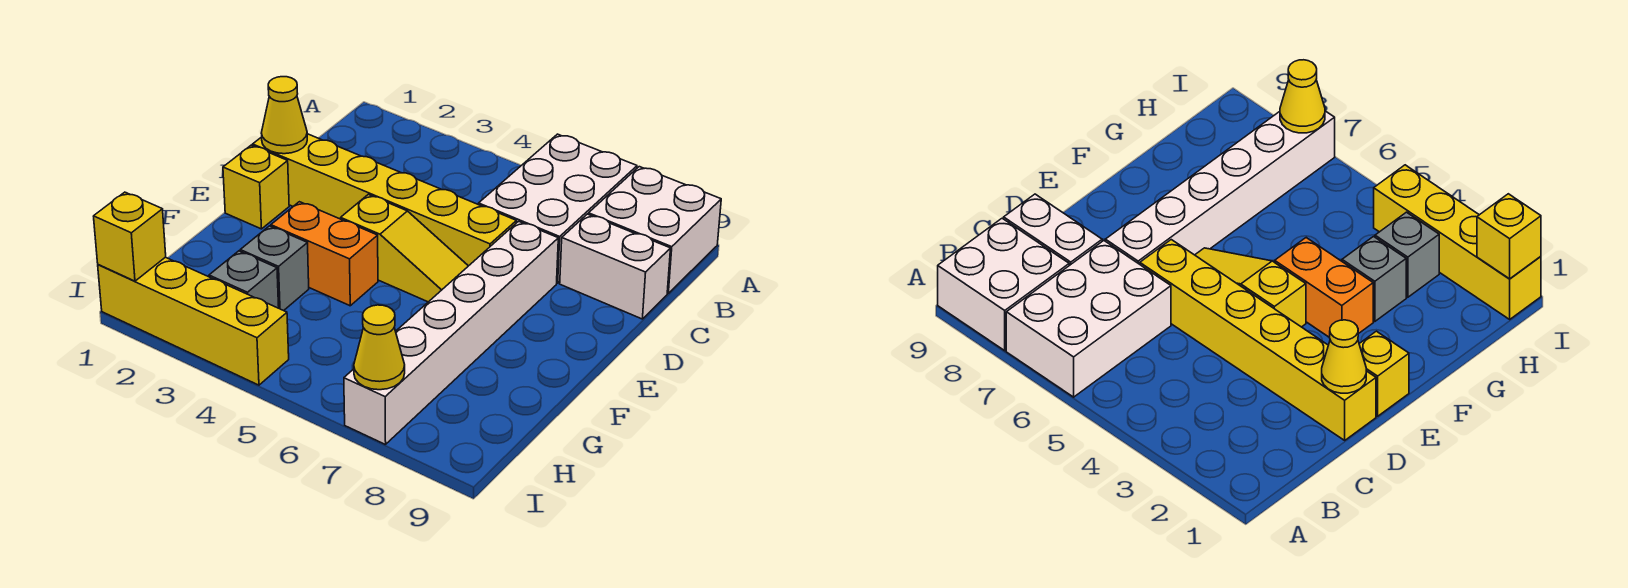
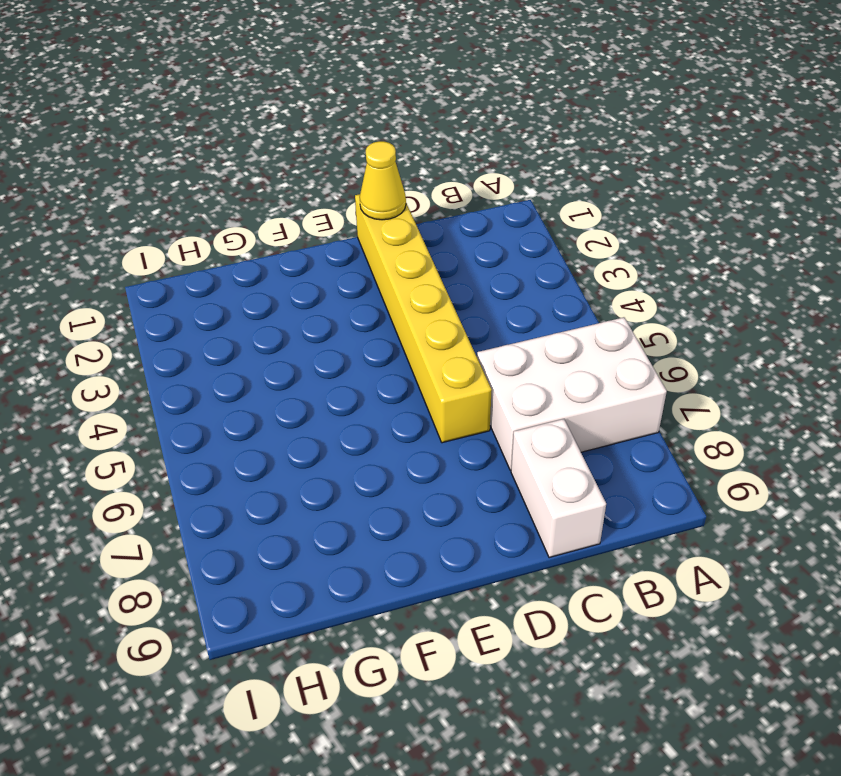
none -> white 2x2 brick [588,167,721,293]
none -> white 1x6 brick [344,221,558,445]
none -> yellow 1x1 brick [223,145,289,229]

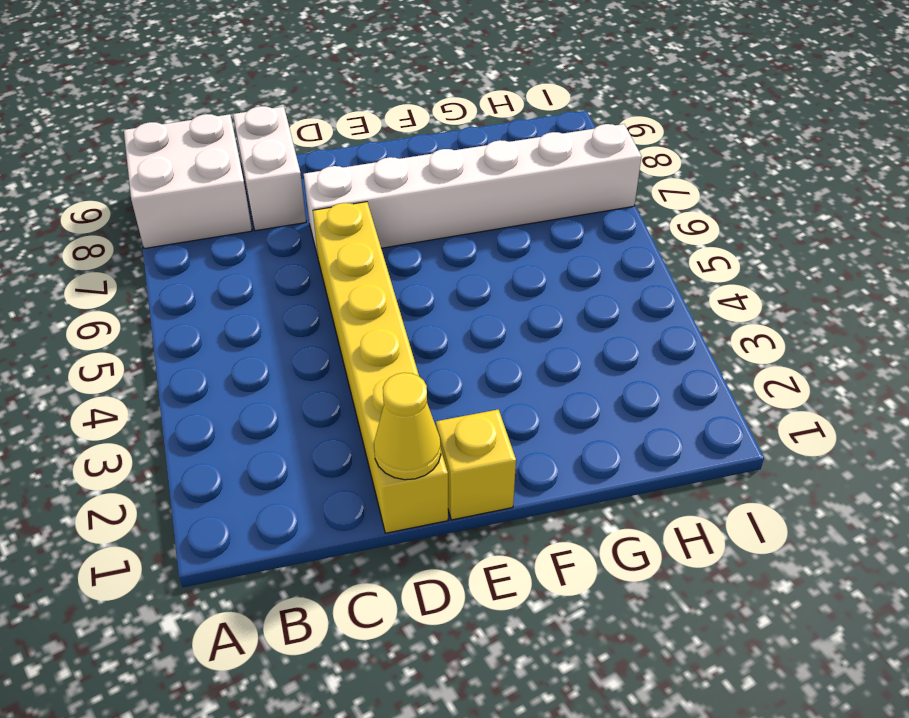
none -> white 2x3 brick [479,134,637,283]
none -> yellow 1x3 slope [341,195,468,302]
none -> orange 1x2 brick [271,202,378,306]

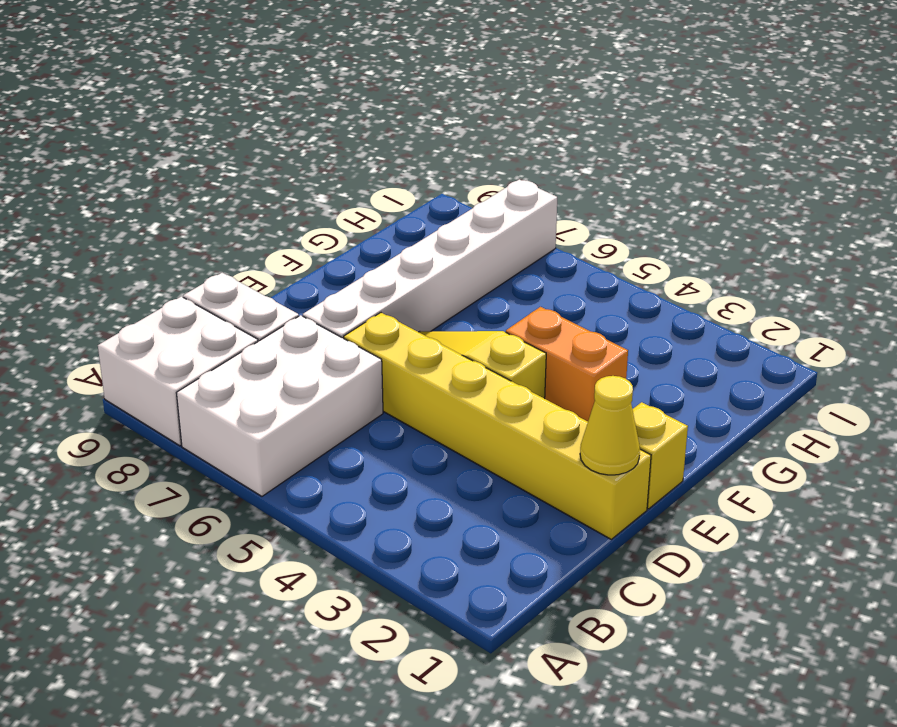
none -> grey 1x1 brick [240,226,309,311]
none -> grey 1x1 brick [209,251,279,308]
none -> yellow 1x4 brick [98,257,289,385]

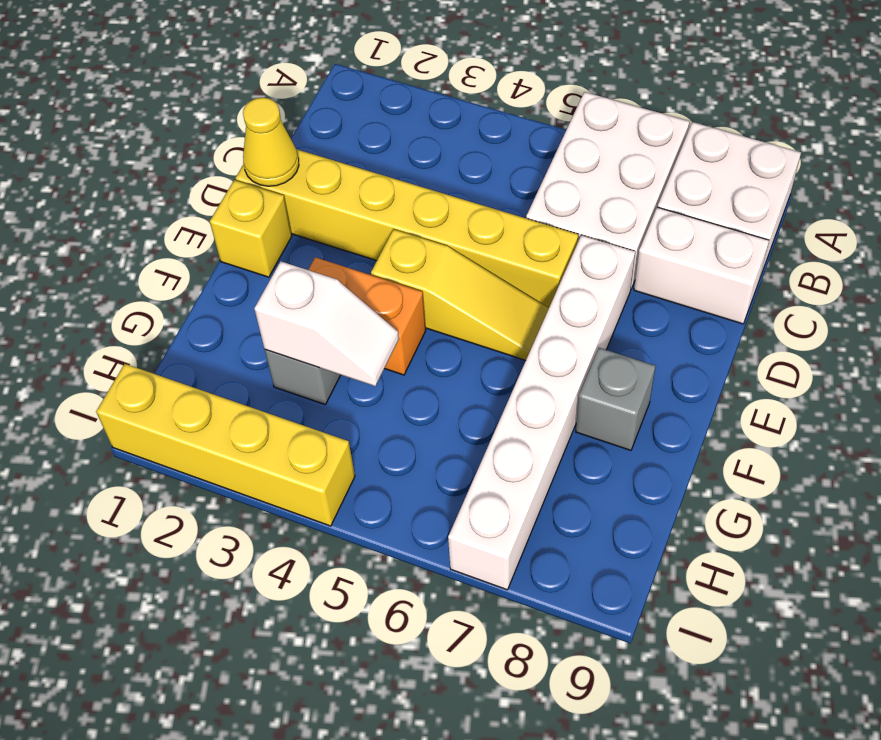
grey 1x1 brick [576,348,655,450] -> grey 1x1 brick moved to [209,251,279,308]
white 1x2 slope [254,261,399,386] -> none
none -> yellow 1x1 brick [94,192,166,281]
none -> yellow 1x1 cone [354,305,405,390]

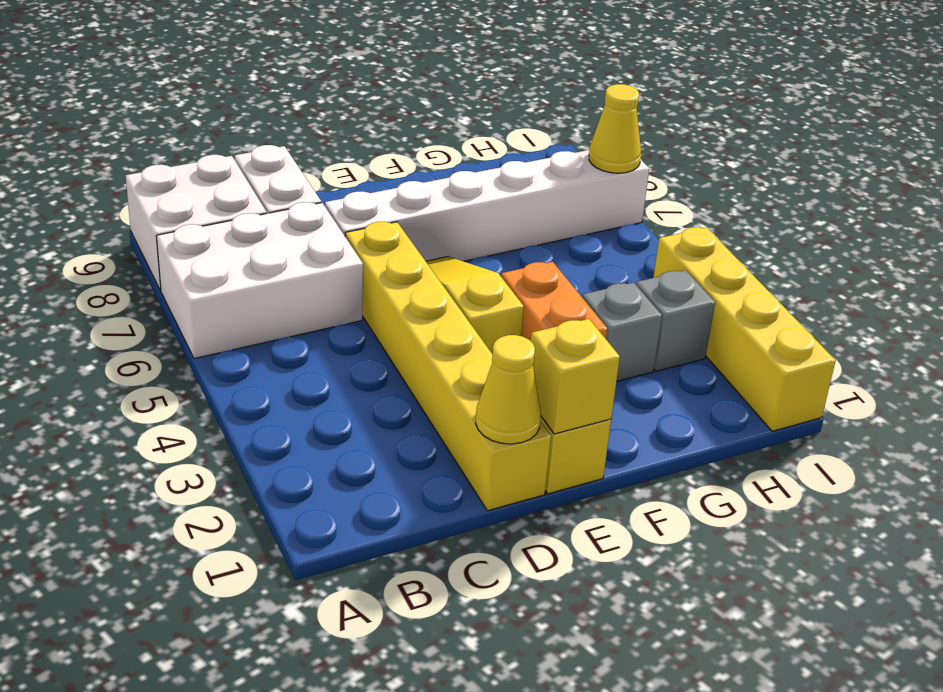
yellow 1x1 brick [531,319,620,434] -> yellow 1x1 brick moved to [94,192,166,281]

